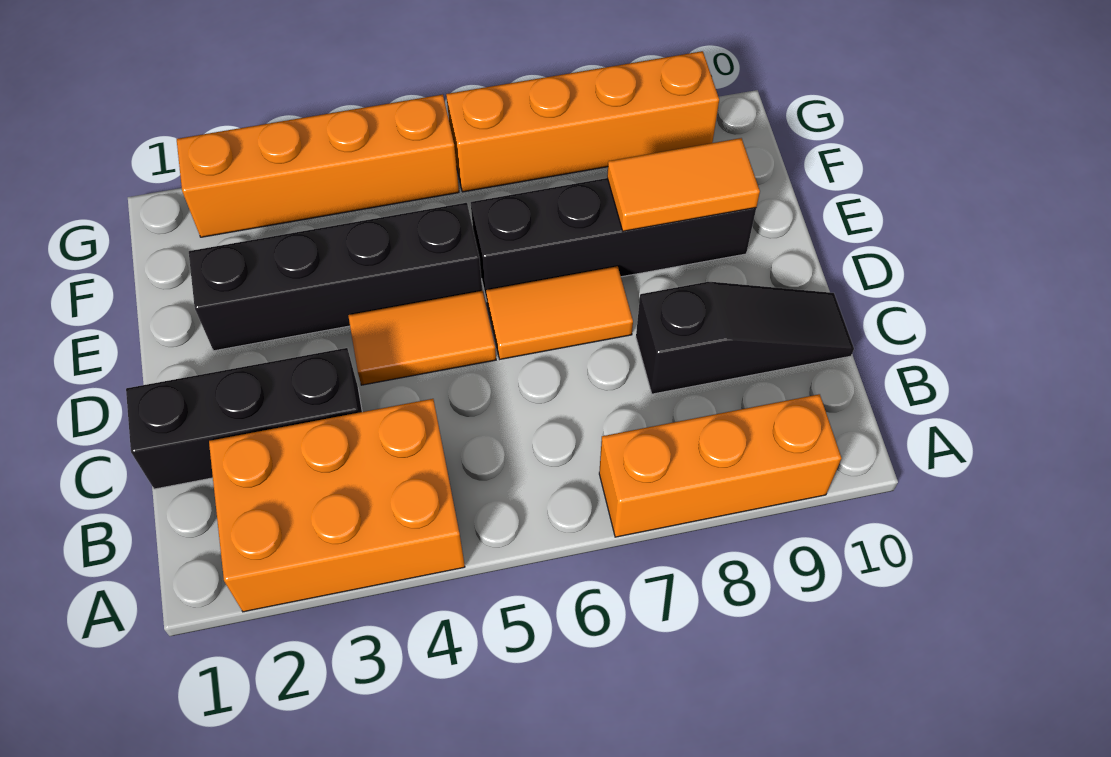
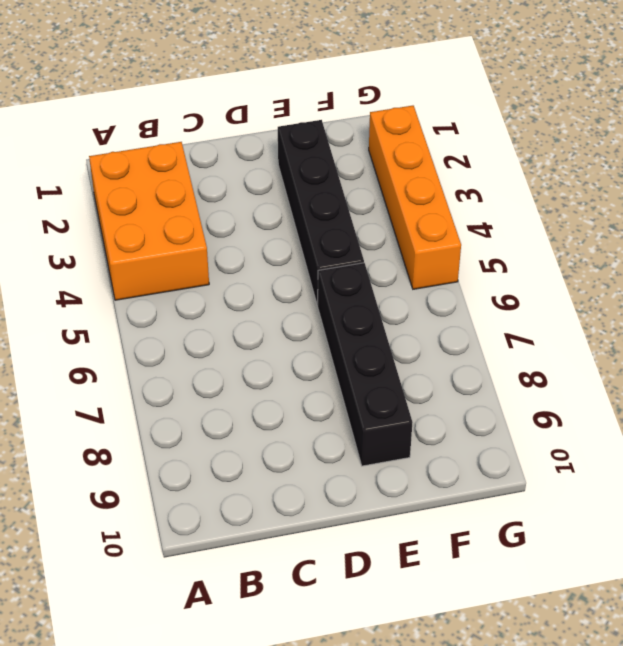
none -> orange 1x3 brick [599,394,841,537]
none -> black 1x3 brick [126,348,362,489]

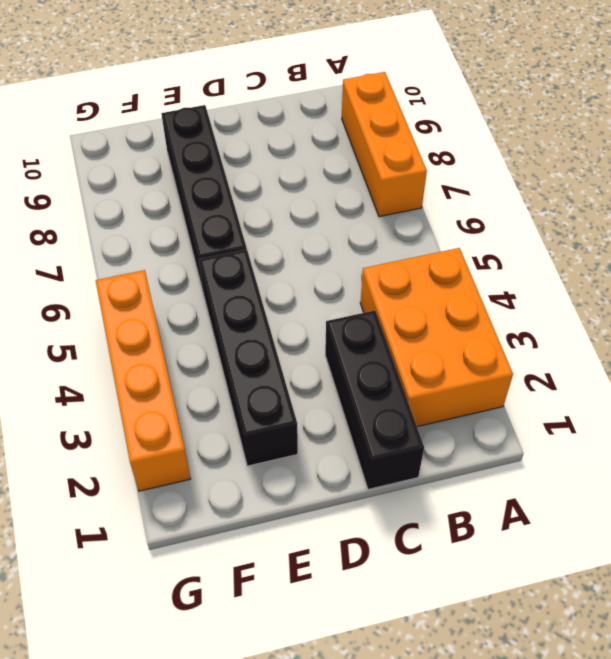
none -> black 1x3 slope [636,282,854,394]
none -> orange 1x2 tile [348,291,496,385]

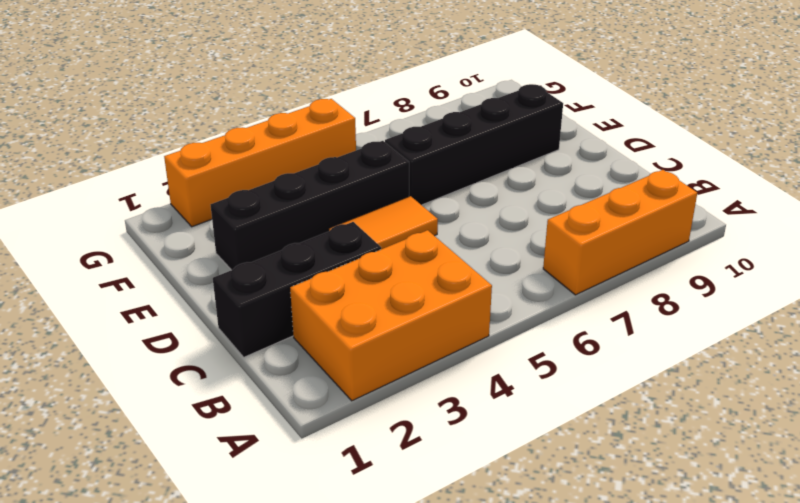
none -> black 1x3 slope [636,282,854,394]
none -> orange 1x2 tile [486,266,633,359]

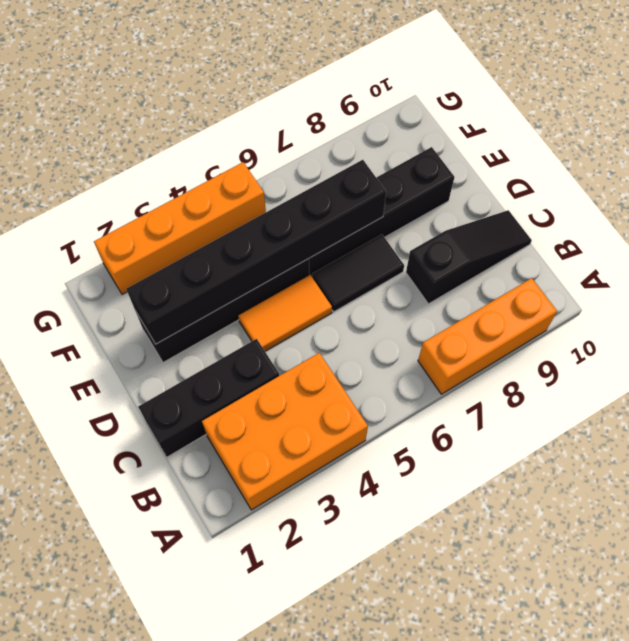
black 1x2 tile [312,235,404,312] -> orange 1x2 tile [486,266,633,359]
black 1x6 brick [126,160,386,344] -> none
none -> orange 1x4 brick [446,51,719,192]
none -> orange 1x2 tile [607,138,760,231]

